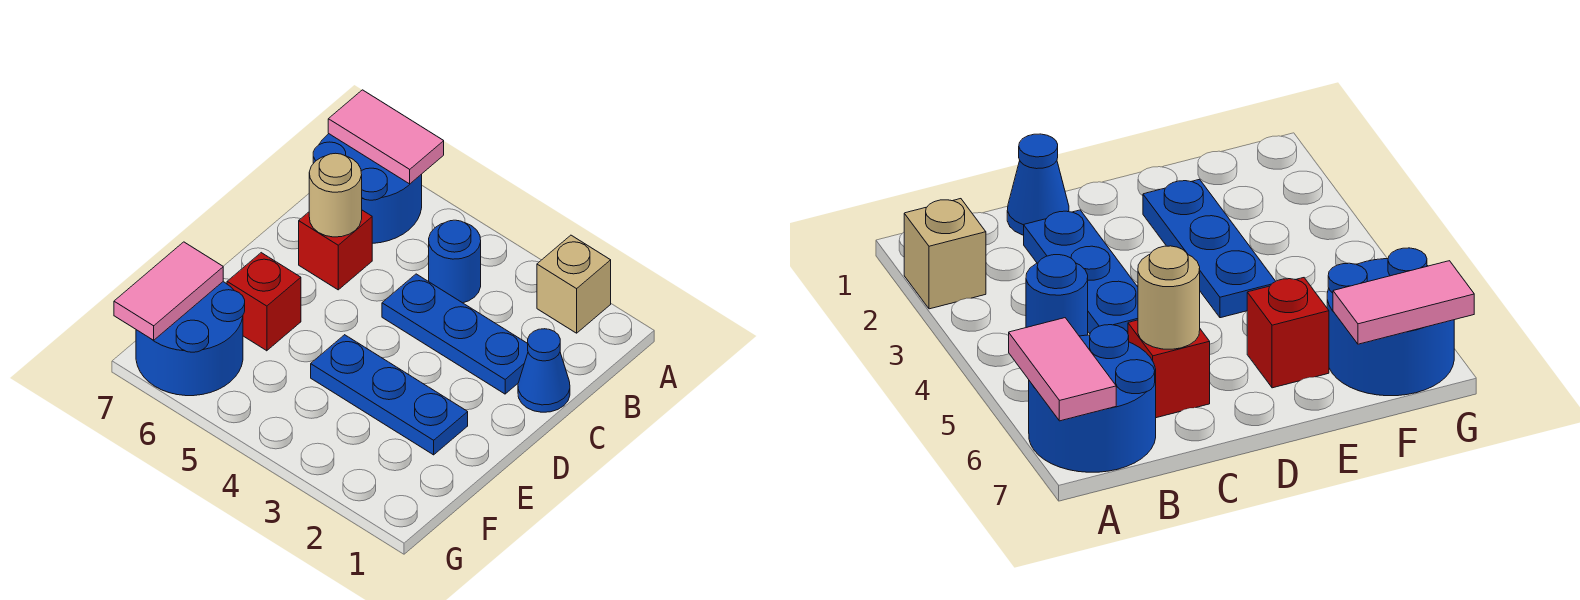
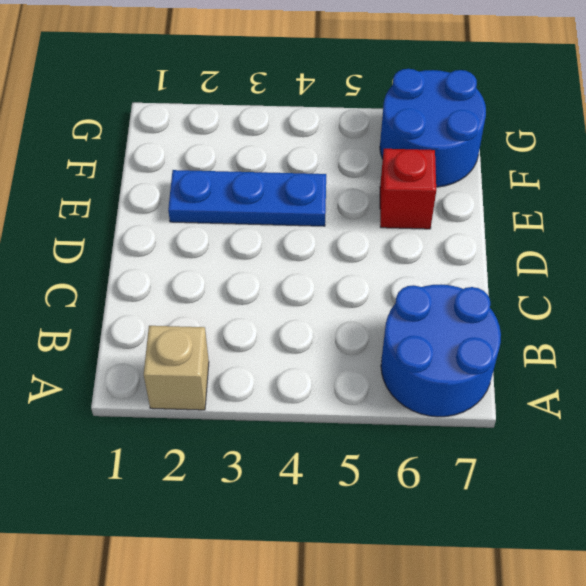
none -> blue 1x1 round brick [429,220,481,303]
none -> blue 1x1 cone [518,329,570,412]
none -> blue 1x3 plate [382,274,528,394]

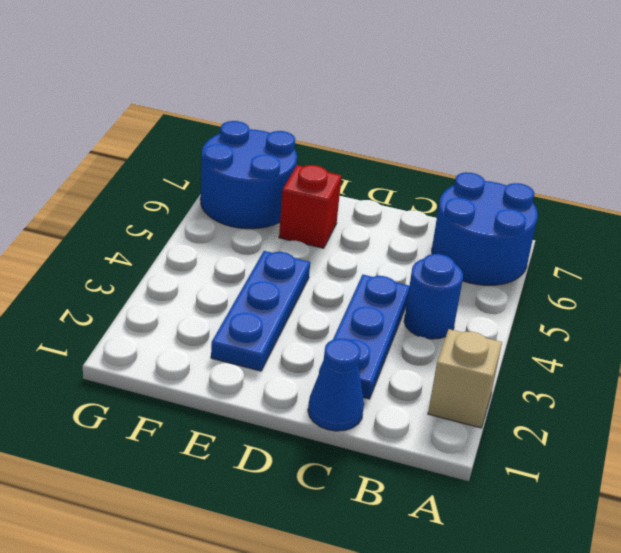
none -> red 1x1 brick [299,210,372,290]
none -> pink 1x2 tile [328,90,444,184]
none -> tan 1x1 round brick [309,153,362,237]

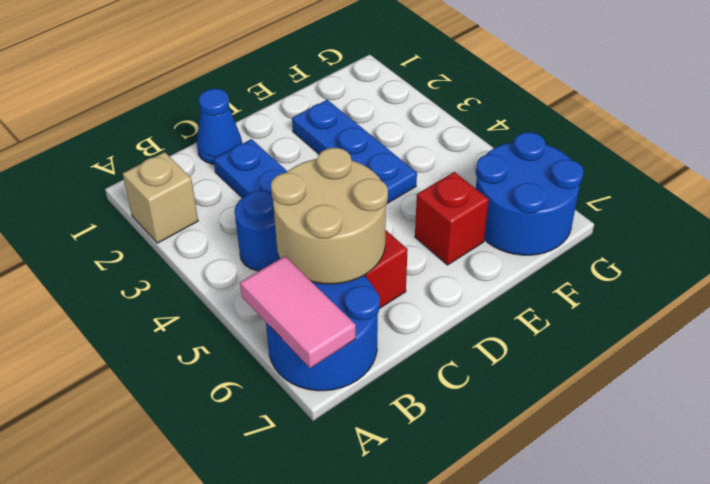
tan 2x2 round brick [271,148,388,284] -> tan 1x1 round brick [309,153,362,237]
none -> pink 1x2 tile [114,242,223,340]

